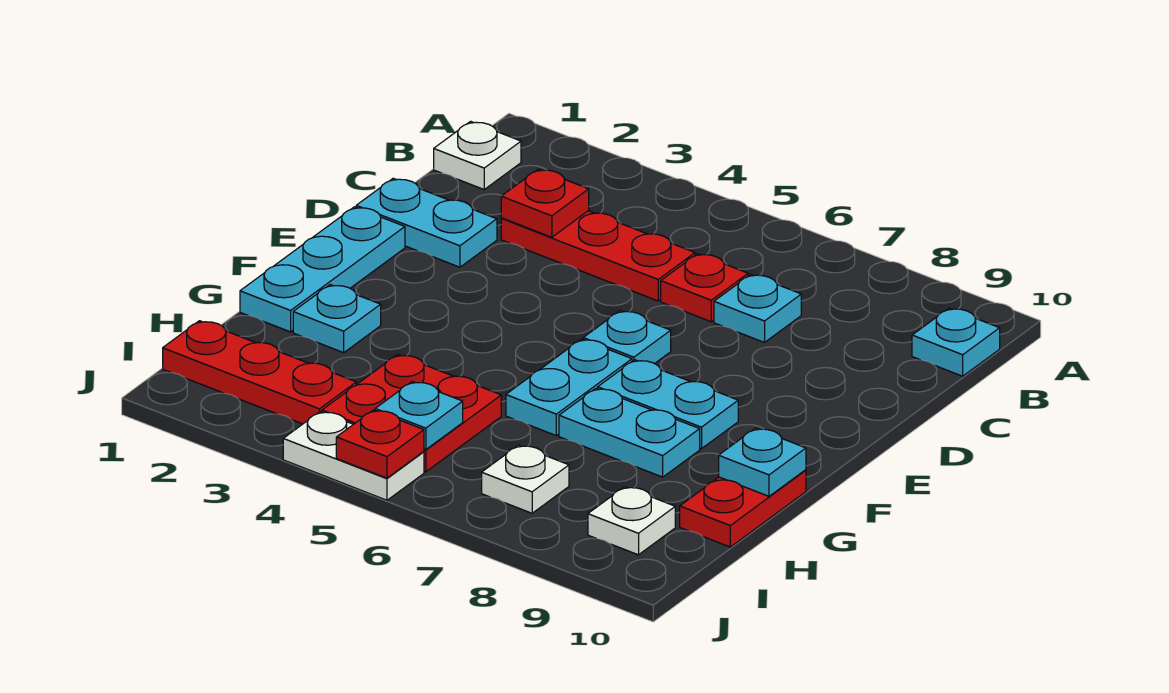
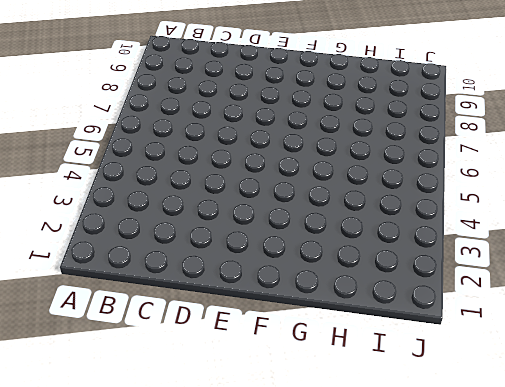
none -> white 1x1 plate [434,121,521,189]
none -> cyan 1x1 plate [912,308,1000,376]
none -> red 1x3 plate [501,211,695,301]

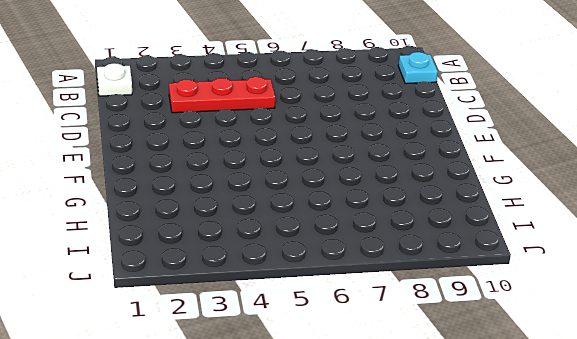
none -> red 1x1 plate [661,254,748,322]
none -> cyan 1x1 plate [714,274,801,343]
none -> cyan 1x2 plate [356,178,497,267]

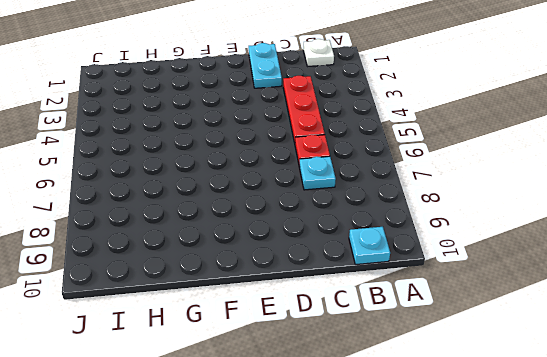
none -> cyan 1x3 plate [240,207,405,332]
none -> cyan 1x1 plate [583,311,671,364]
none -> cyan 1x2 plate [506,339,632,436]

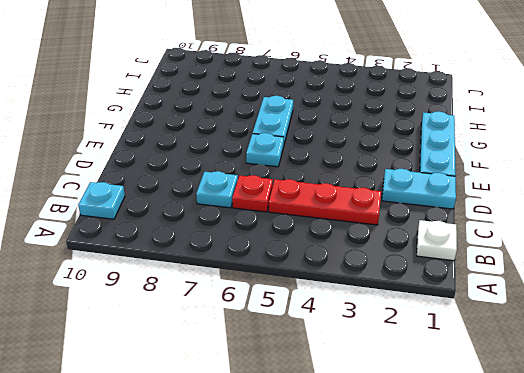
none -> cyan 1x2 plate [598,360,738,449]
none -> cyan 1x1 plate [293,285,381,353]
none -> cyan 1x2 plate [559,388,700,477]

